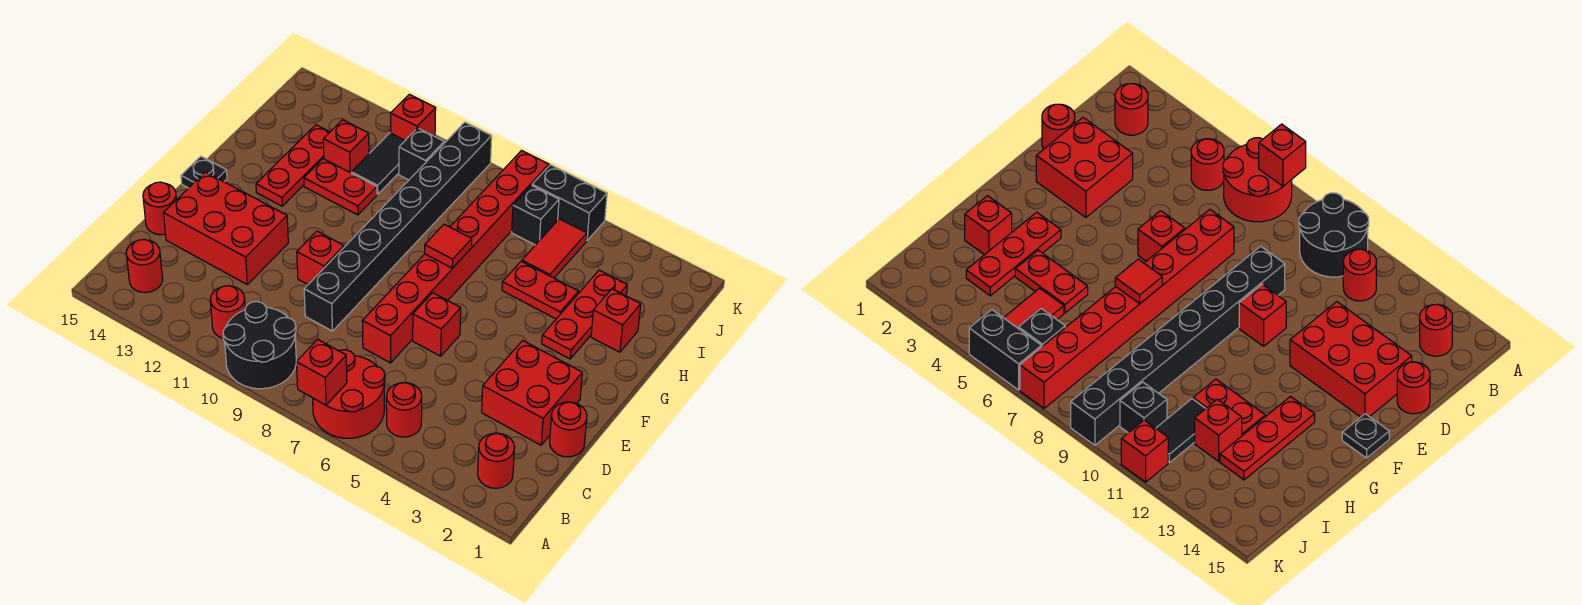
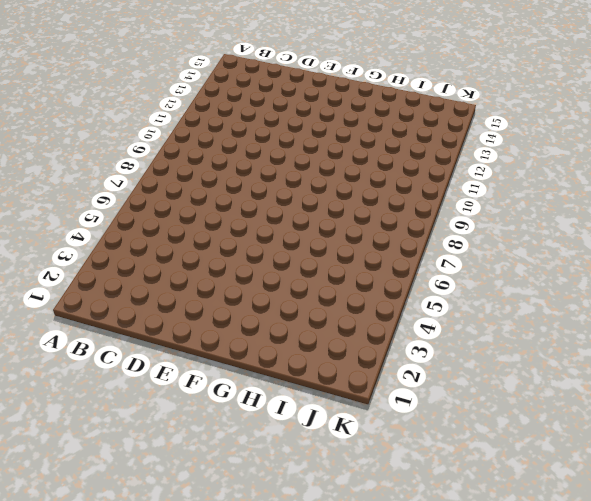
none -> red 2x2 round brick [313,350,385,438]
none -> black 2x2 round brick [223,302,296,389]
none -> red 1x1 round brick [478,433,514,488]

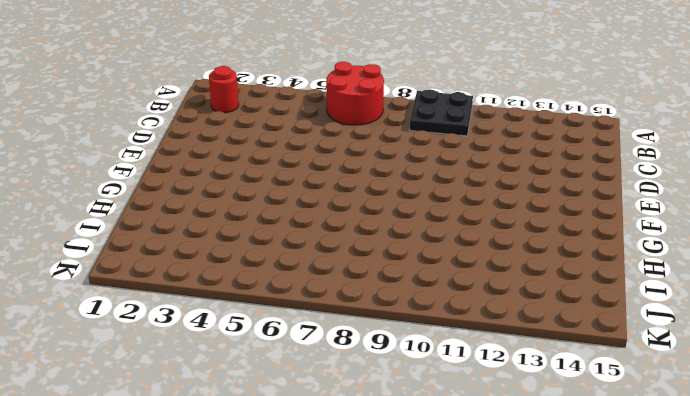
black 2x2 plate [410,89,473,136] -> black 2x2 round brick [223,302,296,389]
none -> red 1x1 round brick [386,383,422,437]
none -> red 1x1 round brick [210,286,245,339]
none -> red 1x1 round brick [126,239,163,293]

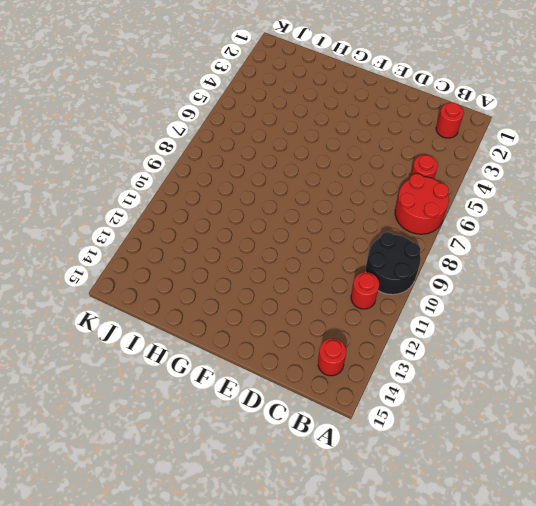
none -> red 1x1 round brick [550,402,587,457]
none -> red 2x2 brick [482,341,582,445]
none -> red 1x8 brick [362,151,549,363]

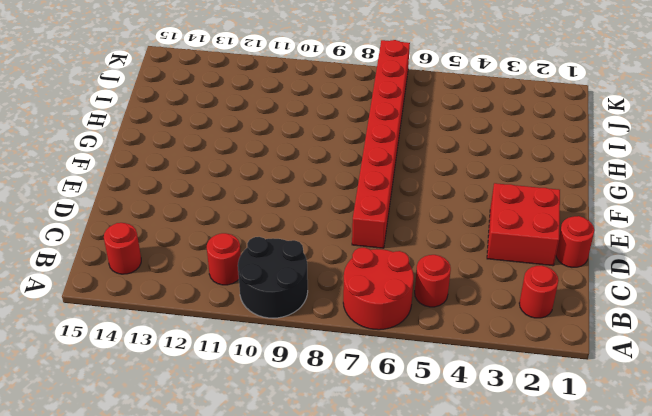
none -> black 1x8 brick [304,122,492,331]
none -> red 2x3 brick [164,172,288,284]
none -> red 1x1 round brick [143,182,176,235]

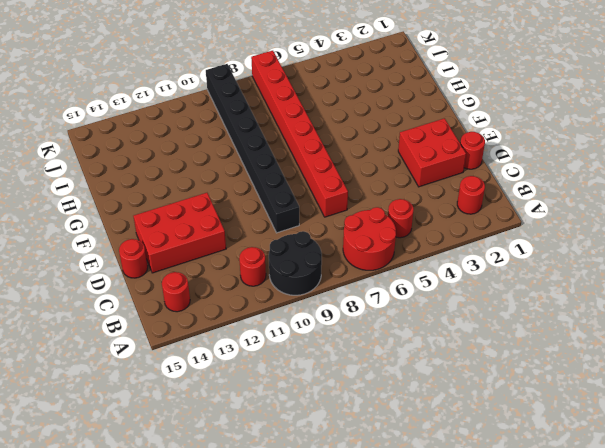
none -> red 1x1 brick [413,293,461,356]
none -> red 1x1 brick [297,231,344,284]
none -> black 1x1 plate [181,156,227,188]

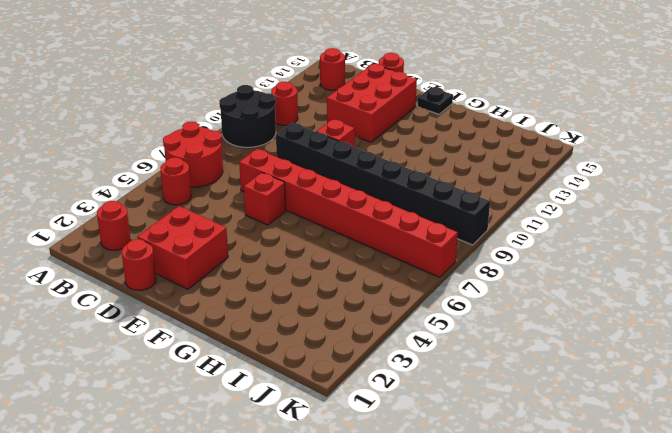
none -> red 1x3 plate [542,270,627,359]
none -> red 1x3 plate [256,125,330,206]
none -> red 1x1 brick [591,289,641,352]

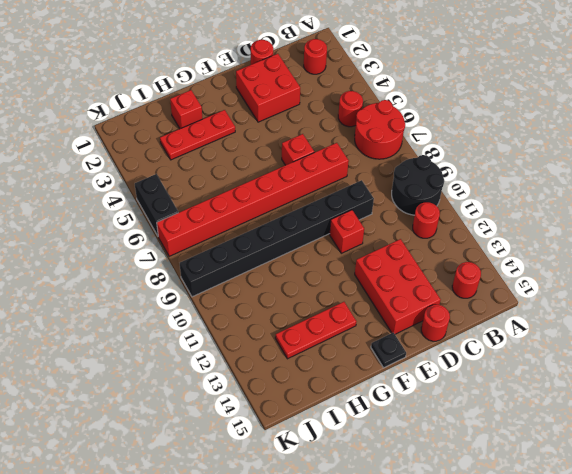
none -> red 1x2 plate [502,261,579,319]
none -> red 1x2 plate [304,159,377,215]
none -> red 1x2 tile [522,219,587,278]

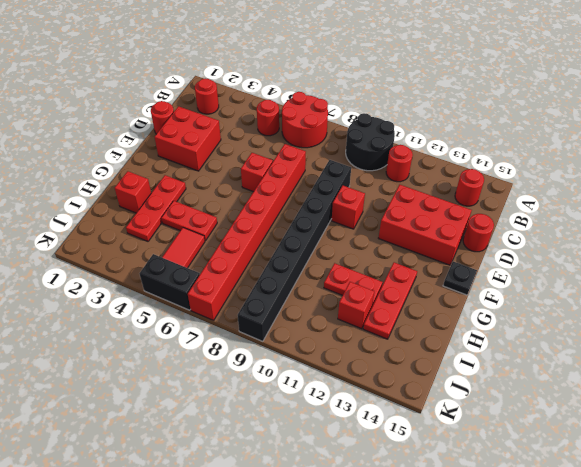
none -> black 1x2 tile [351,133,405,194]
none -> black 1x1 brick [512,185,559,245]
none -> black 1x1 brick [399,128,444,180]

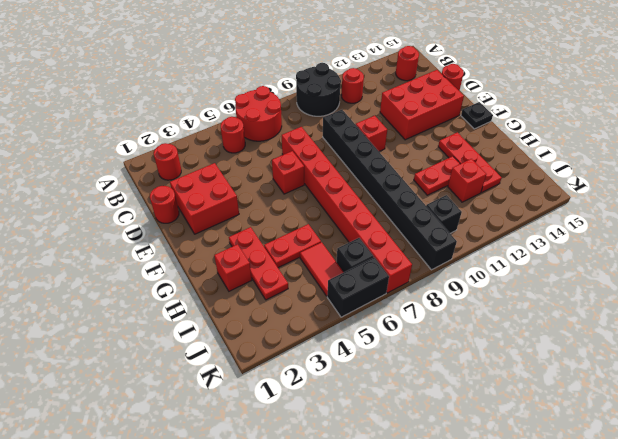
none -> black 1x2 tile [351,133,405,194]
none -> red 1x1 brick [391,94,436,140]
none -> red 1x1 brick [296,339,347,405]

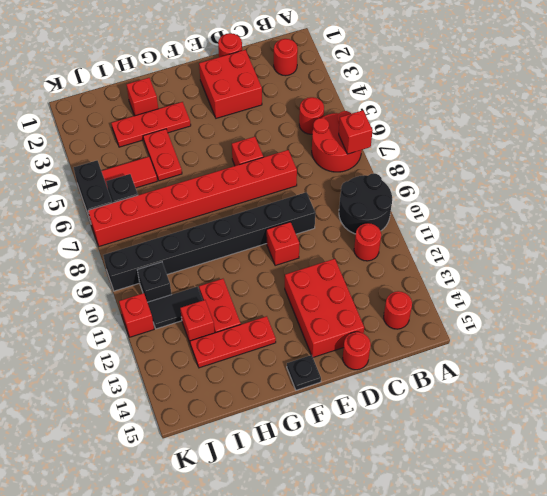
none -> red 1x1 tile [425,224,472,268]

